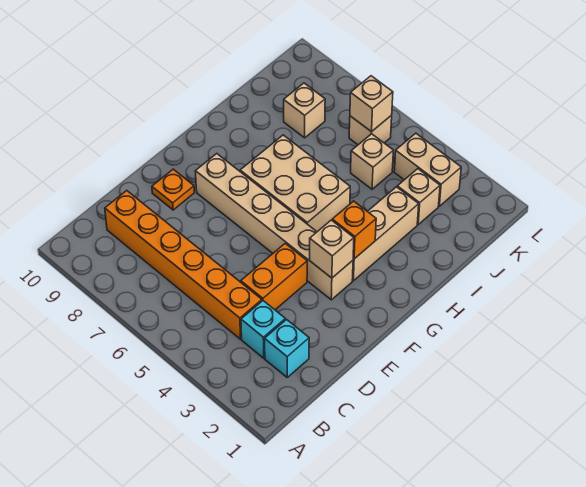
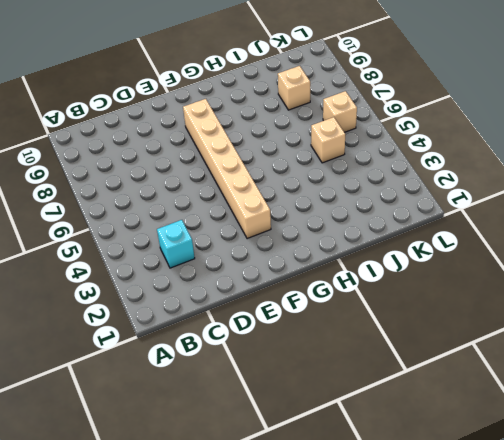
none -> cyan 1x1 brick [265,320,309,377]
none -> orange 1x6 brick [105,191,262,339]
none -> orange 1x2 brick [241,244,307,310]

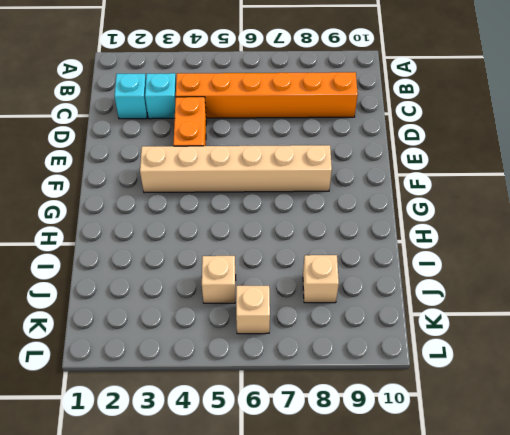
none -> orange 1x1 plate [152,169,194,210]
none -> tan 1x3 brick [352,187,419,281]
none -> tan 2x3 brick [240,135,350,232]

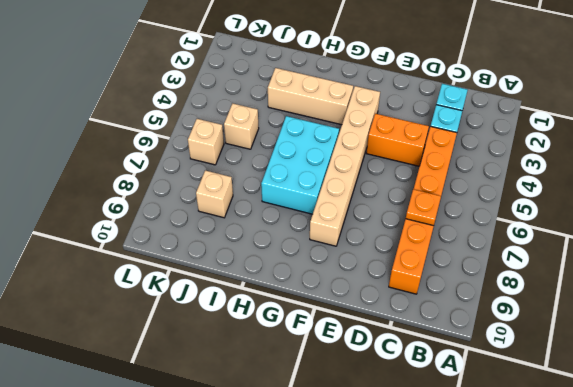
orange 1x1 plate [406,189,441,226] -> orange 1x1 plate moved to [152,169,194,210]
cyan 2x3 brick [261,116,339,214] -> tan 2x3 brick [240,135,350,232]
none -> tan 1x1 brick [397,169,440,224]
none -> tan 1x2 brick [394,133,461,206]
none -> tan 1x1 brick [310,220,354,278]

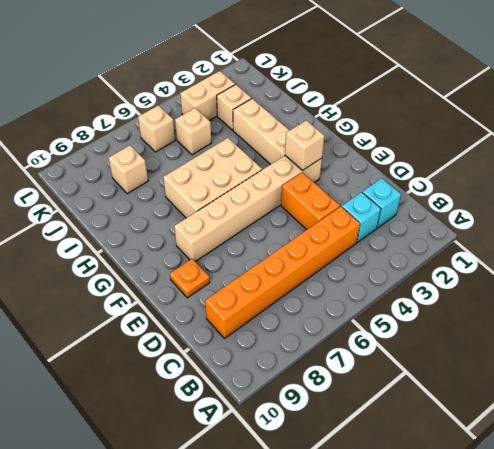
none -> orange 1x1 brick [332,201,376,259]
none -> tan 1x1 brick [350,76,393,132]

